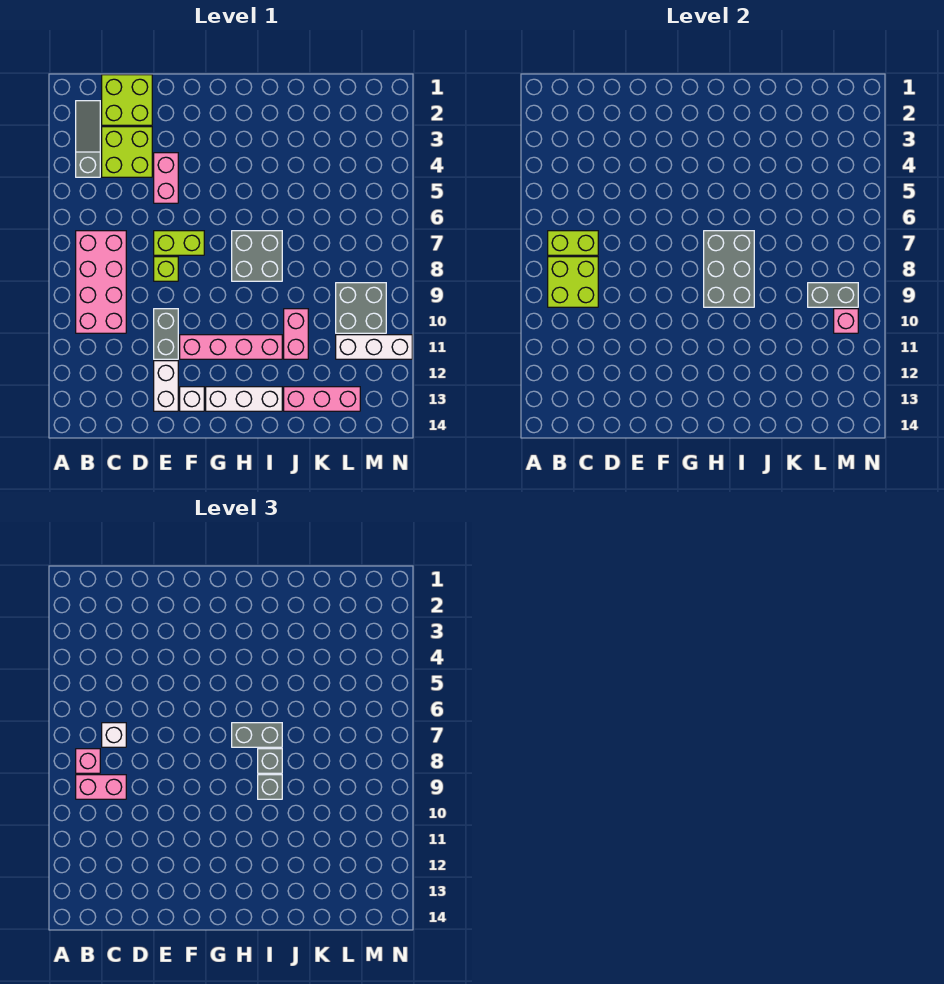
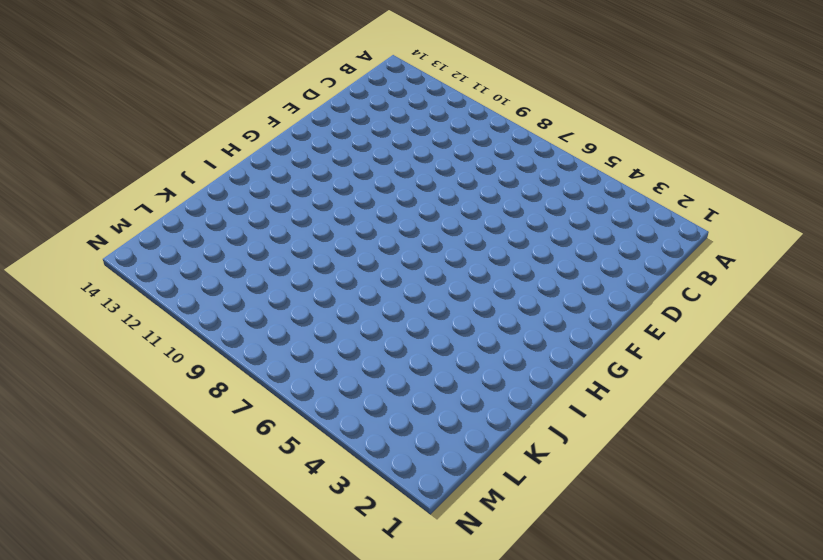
none -> grey 1x3 slope [76,101,100,177]
none -> pink 2x4 brick [76,231,126,333]
none -> lime 2x2 brick [102,75,152,125]

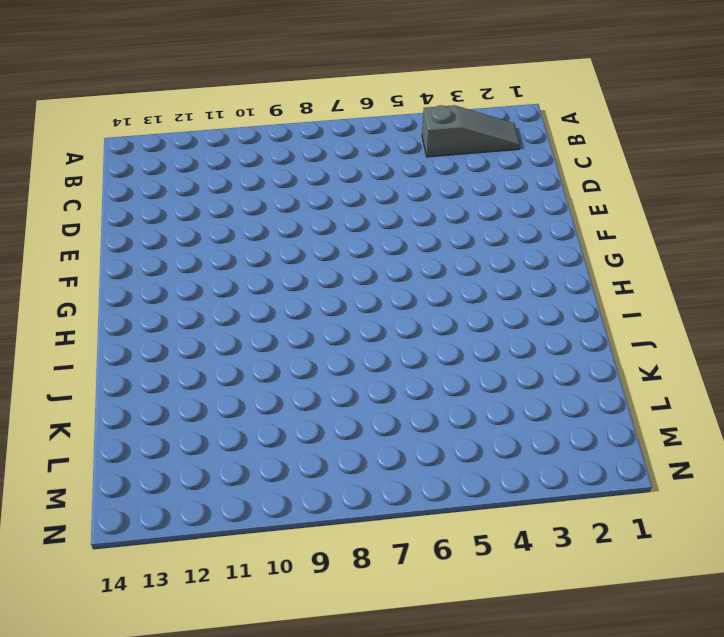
none -> pink 2x4 brick [76,231,126,333]
none -> lime 2x2 brick [102,75,152,125]
none -> lime 2x2 brick [102,127,152,177]

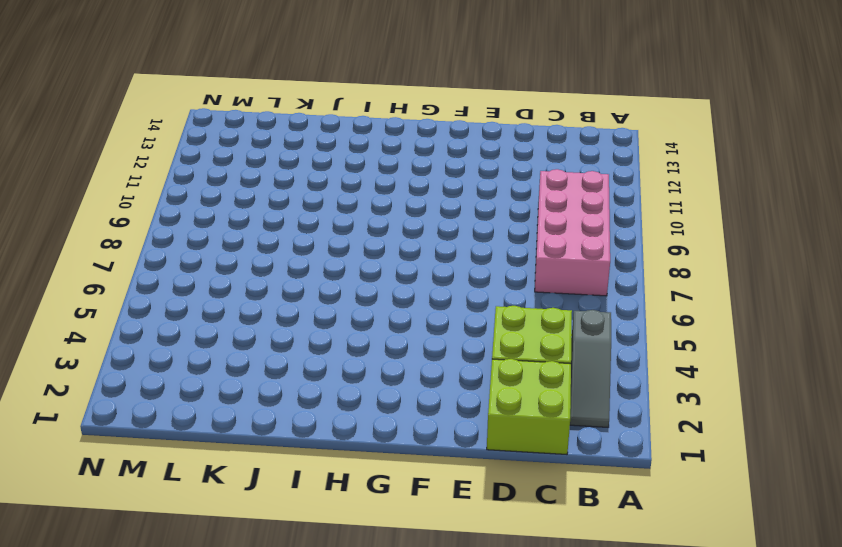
none -> pink 1x2 brick [154,153,178,203]
none -> lime 1x2 brick [154,231,204,255]
none -> lime 1x1 brick [154,257,178,281]

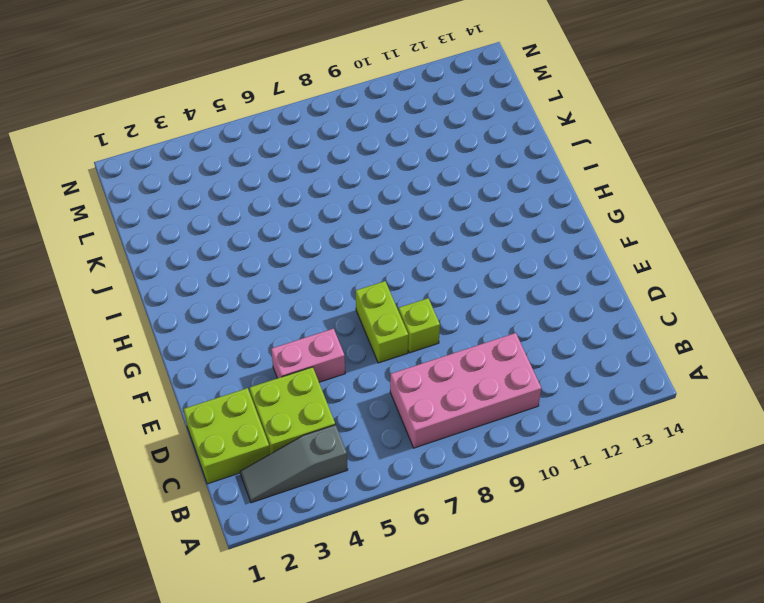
none -> grey 1x2 brick [154,309,178,359]
none -> white 1x2 brick [154,361,178,411]
none -> pink 1x4 brick [180,335,282,359]

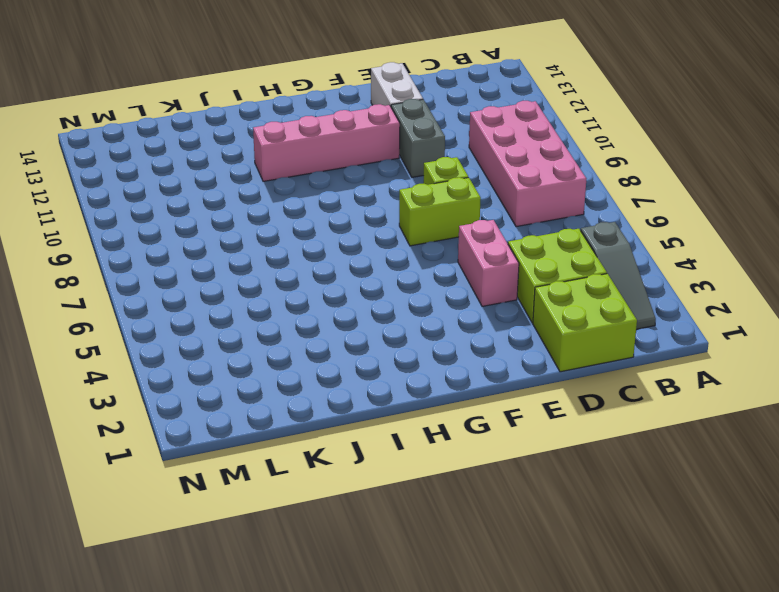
none -> white 1x1 brick [180,387,204,411]
none -> white 1x3 brick [206,387,282,411]
none -> grey 2x2 brick [232,231,282,281]

